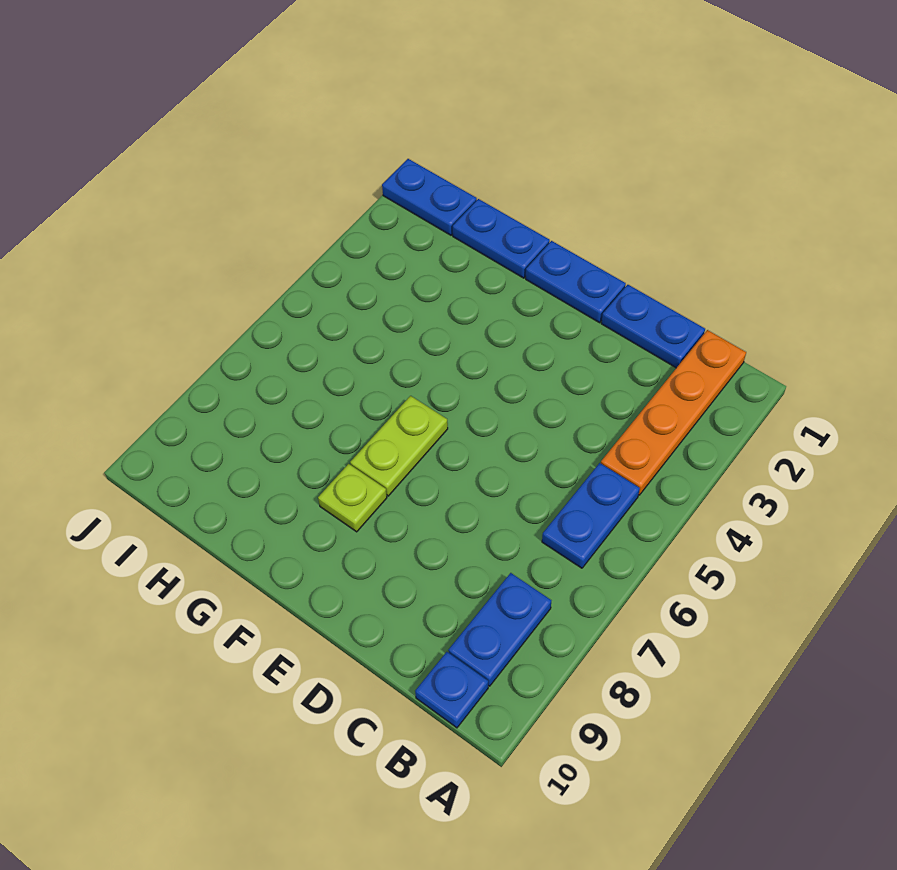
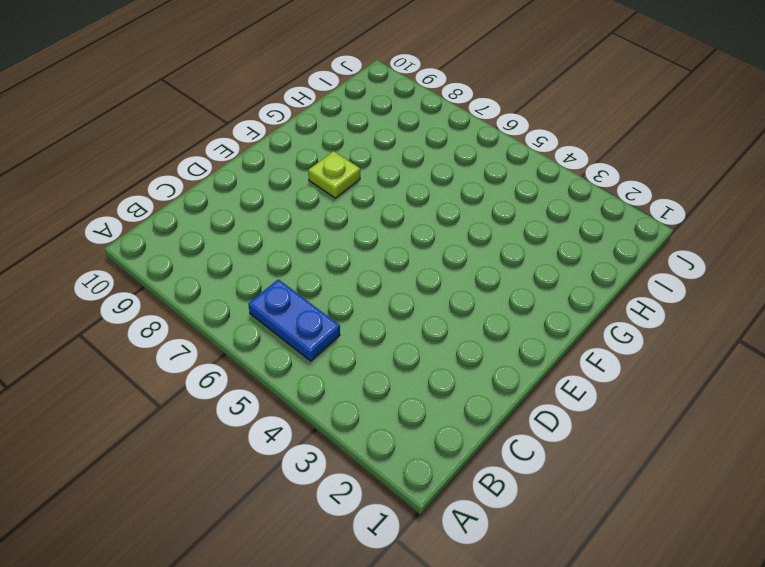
none -> orange 1x4 plate [601,330,746,495]
none -> blue 1x2 plate [448,573,551,686]

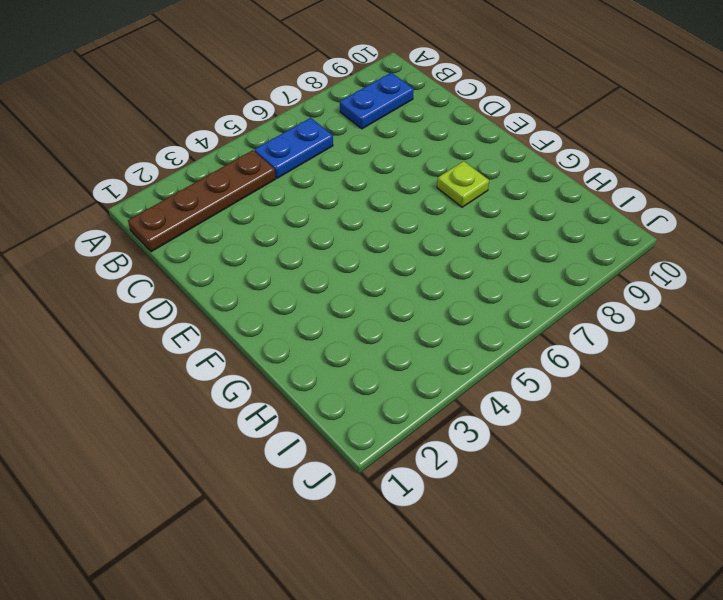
brown 1x4 plate [128,150,276,252] -> orange 1x4 plate [601,330,746,495]
none -> blue 1x1 plate [415,652,488,728]
none -> blue 1x2 plate [601,285,705,368]

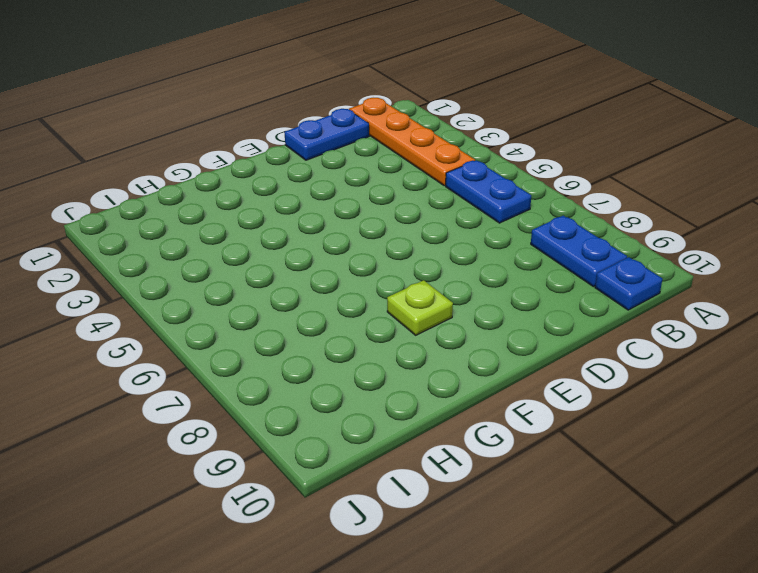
none -> blue 1x2 plate [526,241,626,323]
none -> lime 1x2 plate [350,396,448,496]

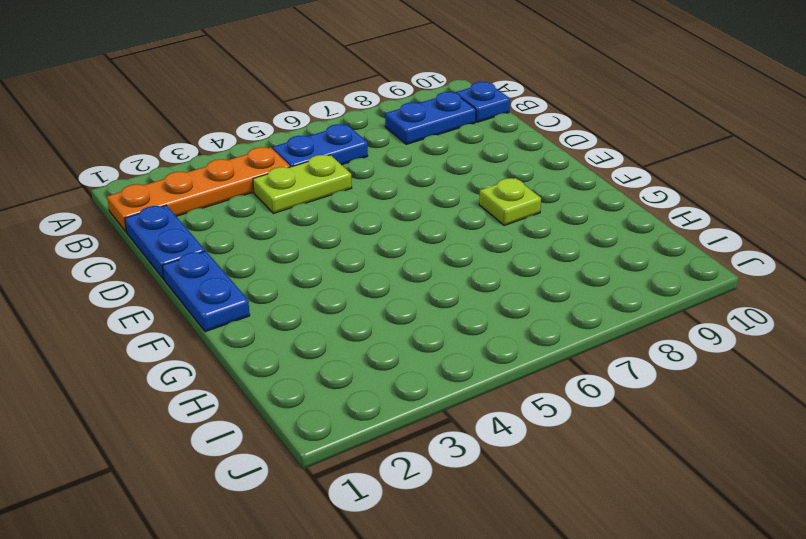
lime 1x2 plate [253,155,352,214] -> lime 1x2 plate moved to [350,396,448,496]
none -> blue 1x2 plate [453,199,550,278]
none -> blue 1x2 plate [382,159,477,235]

